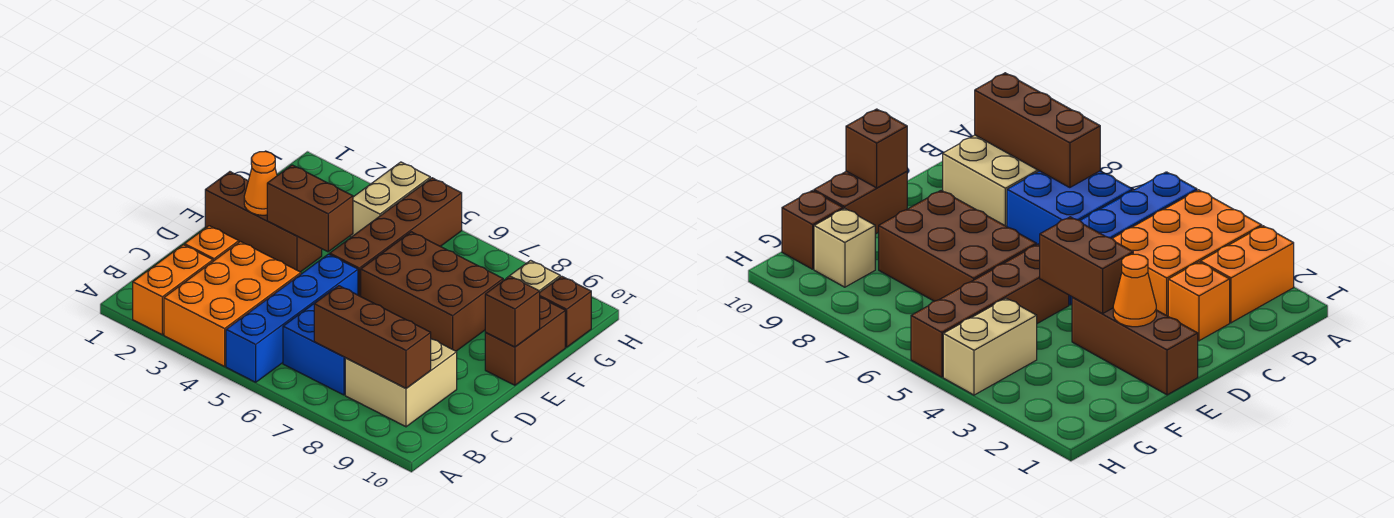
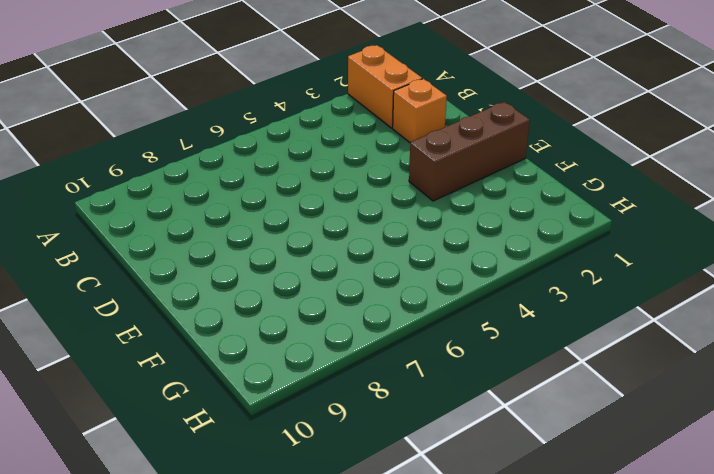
none -> orange 2x3 brick [164,241,301,366]
none -> blue 1x4 brick [226,254,358,382]
none -> blue 2x2 brick [283,289,345,395]

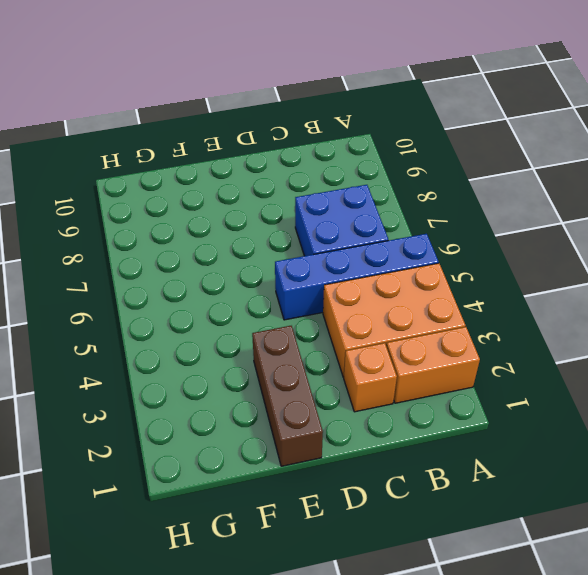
none -> tan 2x2 brick [345,339,457,427]
none -> brown 1x4 brick [330,178,462,296]
none -> brown 2x3 brick [361,232,503,351]

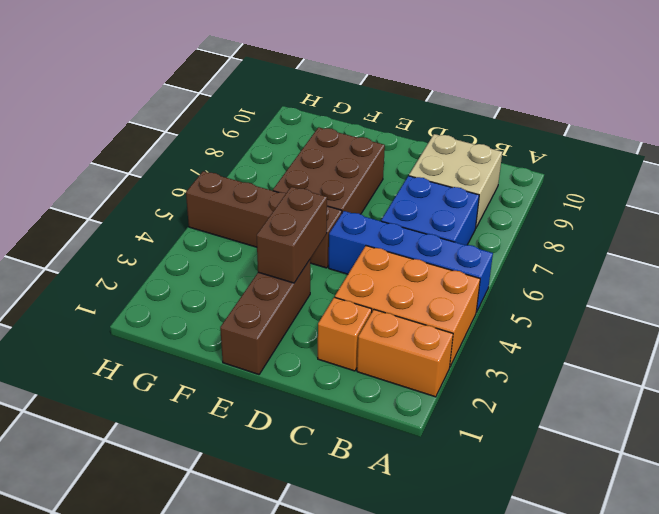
none -> brown 1x2 brick [485,298,565,385]
none -> tan 1x2 brick [350,162,430,237]
none -> tan 1x1 brick [507,260,560,292]

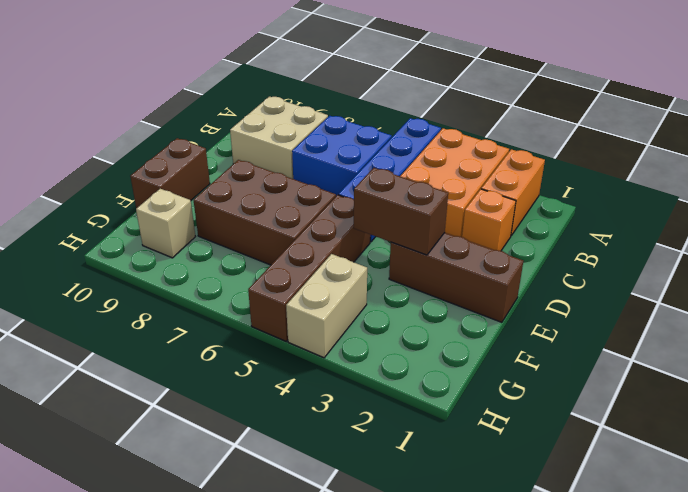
none -> brown 1x1 brick [540,276,591,347]
none -> brown 1x3 brick [314,286,431,388]
none -> orange 1x1 cone [244,151,277,215]

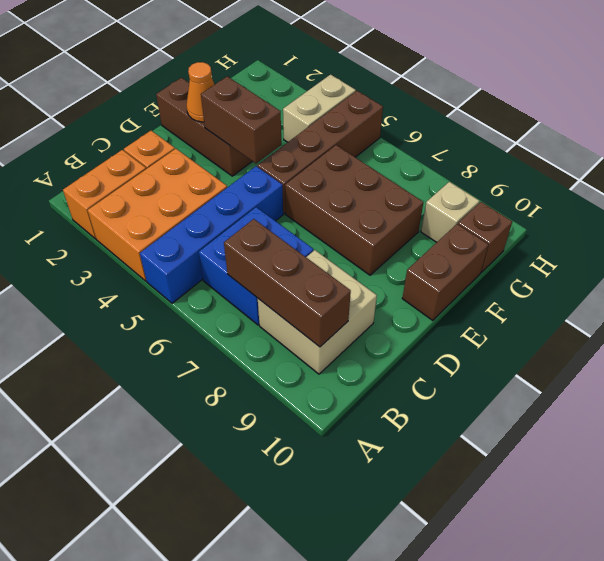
none -> brown 1x1 brick [485,276,540,347]

